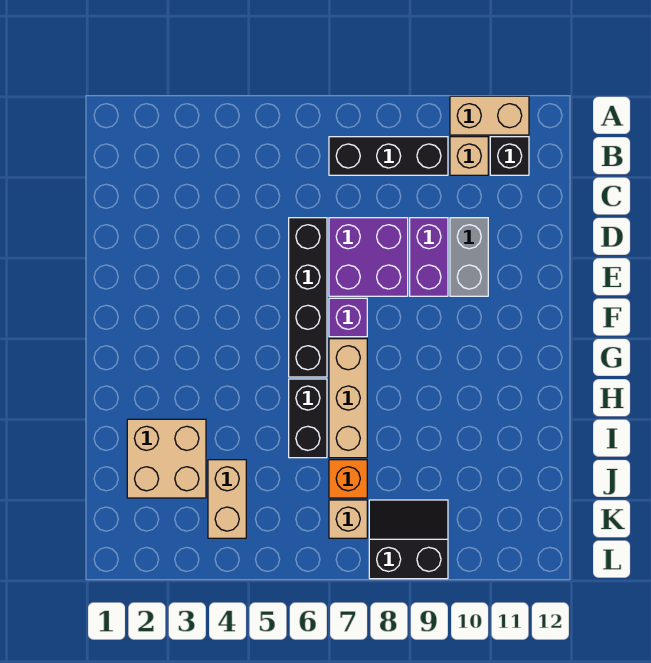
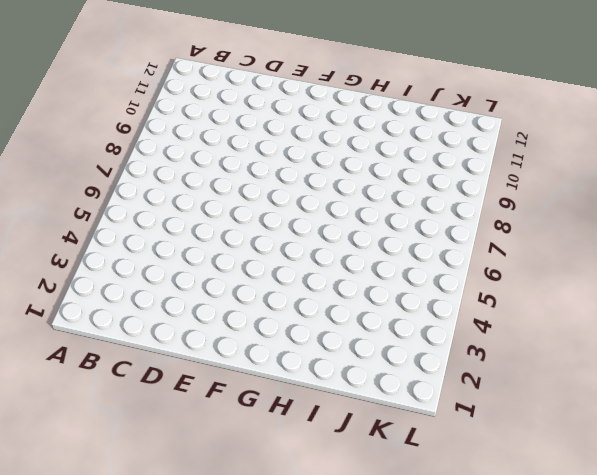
none -> tan 1x2 brick [450,96,529,135]
none -> black 1x3 brick [329,137,448,175]
none -> tan 1x1 brick [450,137,488,175]

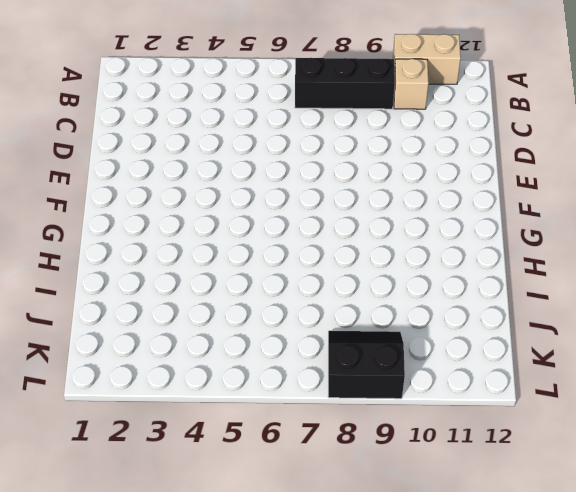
none -> black 1x1 brick [490,137,529,175]
none -> black 1x4 brick [289,218,327,377]
none -> purple 2x2 brick [329,218,408,296]

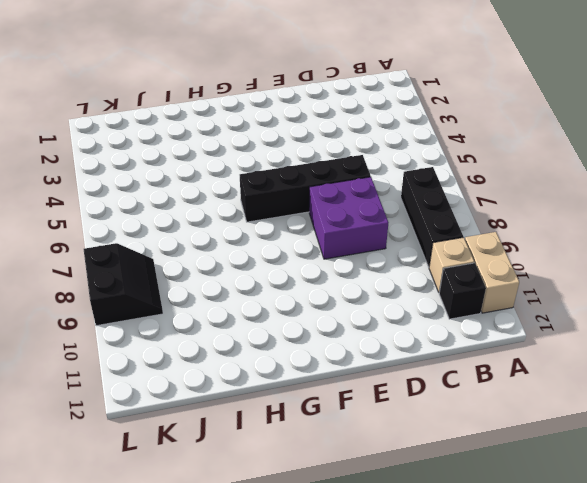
none -> purple 1x2 brick [410,218,448,296]
none -> grey 1x2 brick [450,218,488,296]
none -> purple 1x1 brick [329,298,367,337]

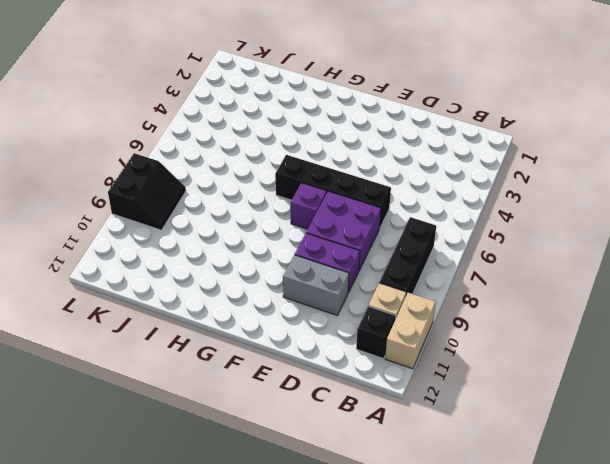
none -> tan 1x3 brick [329,339,367,458]
none -> black 1x2 brick [289,379,327,458]
none -> tan 2x2 brick [127,419,206,498]

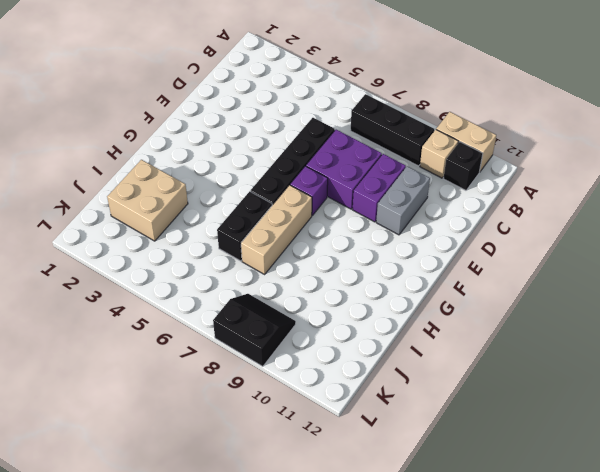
none -> tan 1x2 brick [208,460,246,538]
none -> orange 1x1 brick [329,460,367,498]
none -> tan 1x1 brick [329,500,367,538]

